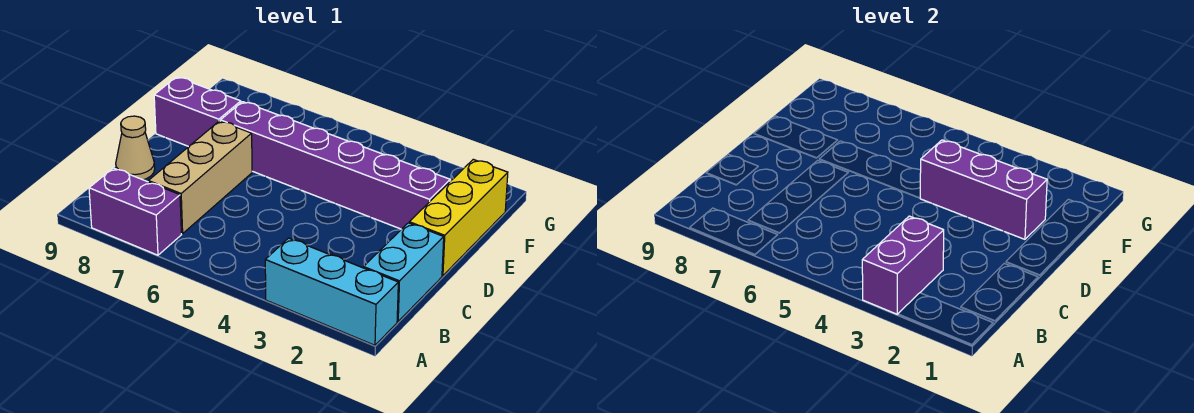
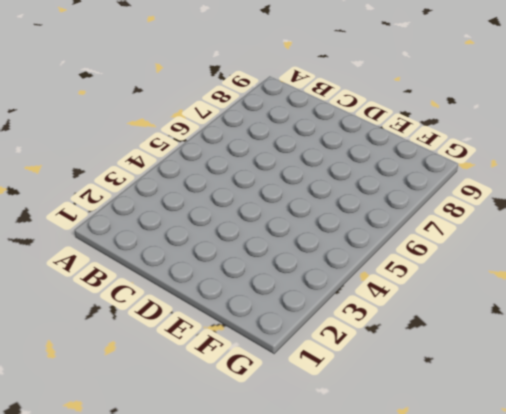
none -> cyan 1x3 brick [265,238,398,345]
none -> purple 1x2 brick [89,168,181,255]

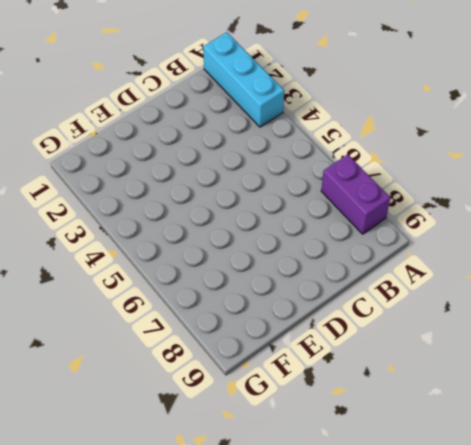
none -> cyan 1x2 brick [363,223,444,322]
none -> tan 1x3 brick [148,121,252,234]

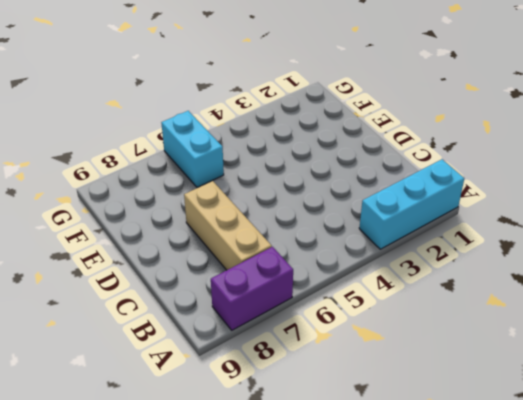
cyan 1x2 brick [161,111,224,187] -> cyan 1x2 brick moved to [363,223,444,322]
none -> tan 1x1 cone [116,116,155,180]
none -> yellow 1x3 brick [409,159,508,276]

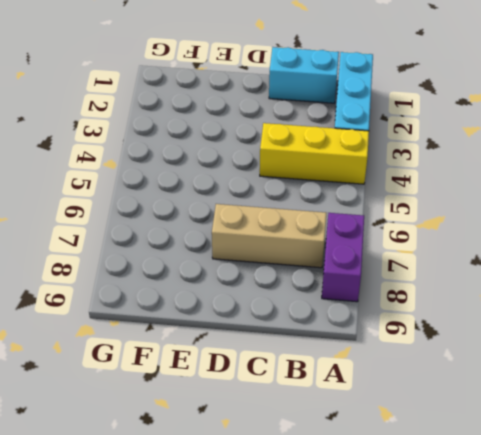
yellow 1x3 brick [260,123,369,184] -> yellow 1x3 brick moved to [409,159,508,276]
none -> tan 1x1 cone [116,116,155,180]
none -> purple 1x6 brick [221,102,450,229]

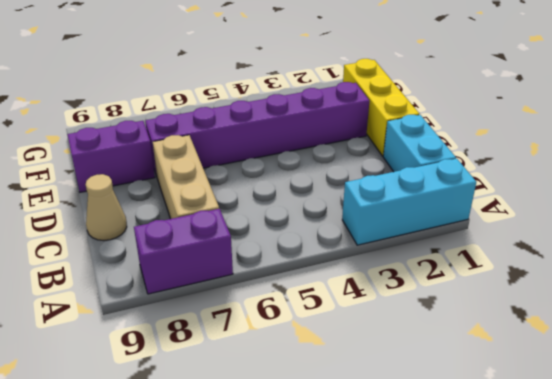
none -> purple 1x2 brick [862,216,944,314]
none -> purple 1x3 brick [920,140,1047,239]

